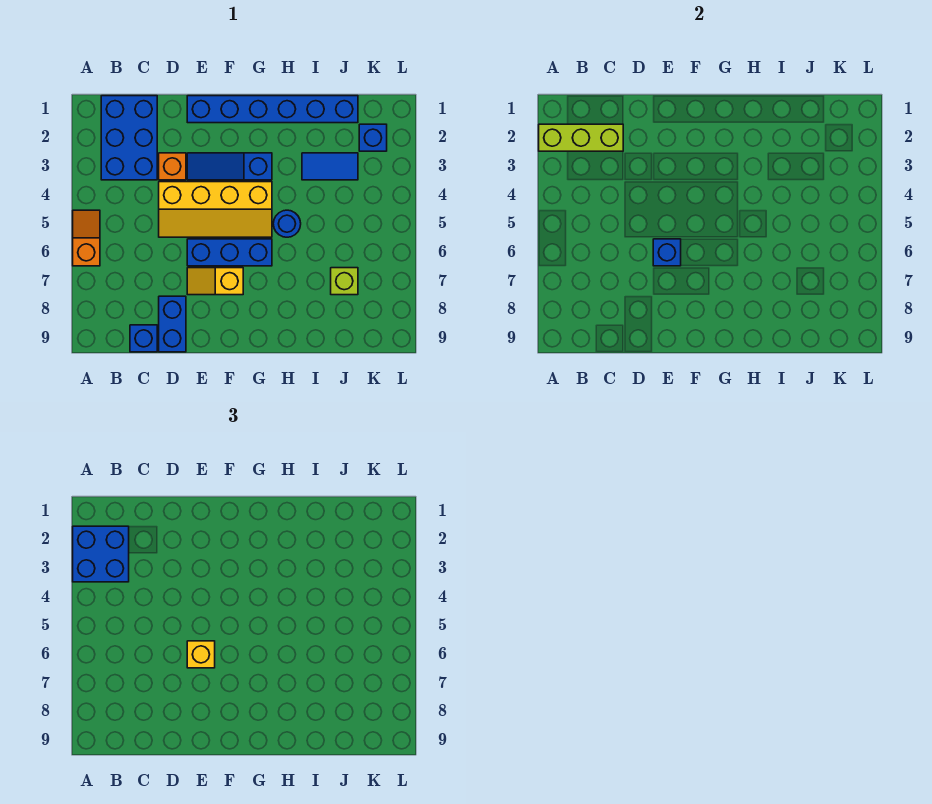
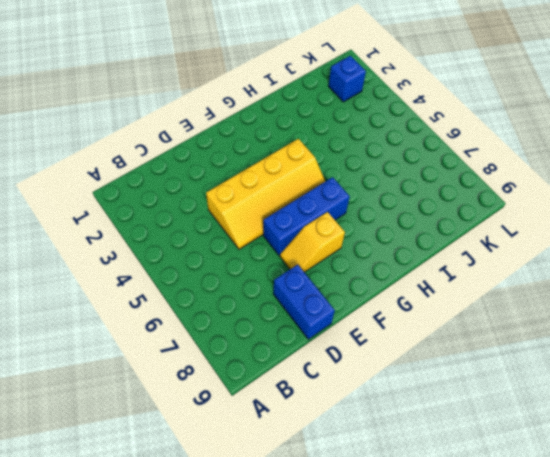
none -> orange 1x2 slope [73,210,100,266]
none -> blue 2x3 brick [101,96,157,180]
none -> blue 1x1 brick [130,325,157,352]

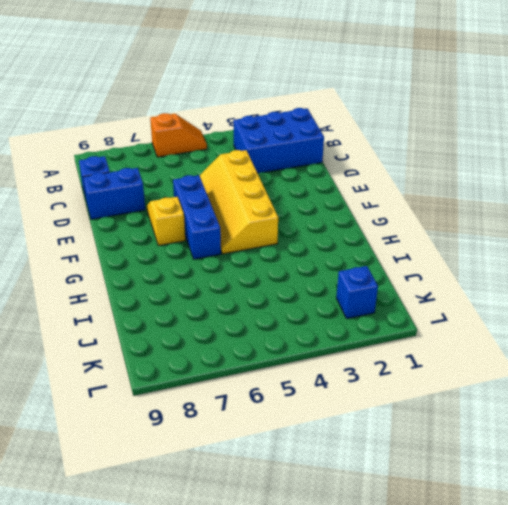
none -> orange 1x1 brick [159,153,186,180]
none -> blue 1x6 brick [187,96,358,123]
none -> blue 1x3 slope [187,153,272,180]

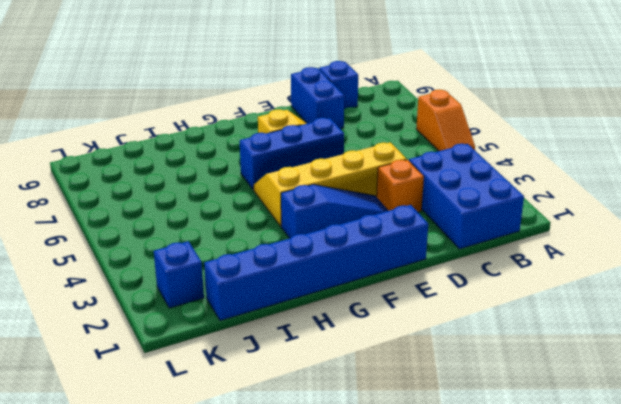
none -> blue 1x1 round brick [273,210,301,237]
none -> blue 1x2 tile [302,153,358,180]
none -> lime 1x1 brick [331,268,358,295]

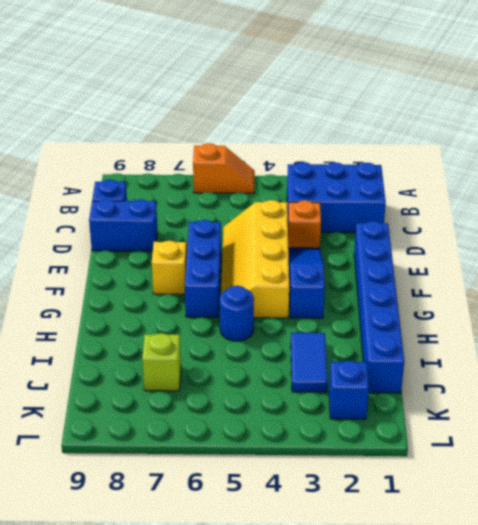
none -> lime 1x3 brick [539,124,623,151]
none -> blue 1x1 brick [653,239,681,266]
none -> blue 2x2 brick [73,526,129,582]

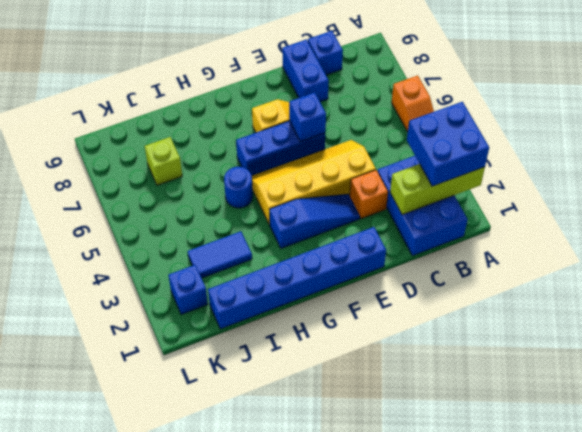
none -> yellow 1x1 brick [187,641,215,668]

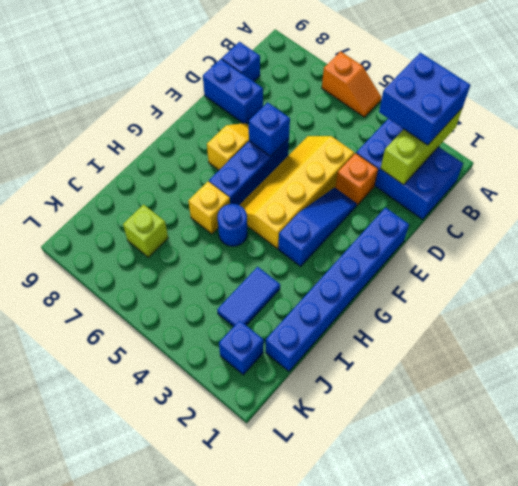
yellow 1x1 brick [188,182,230,234] -> yellow 1x1 brick moved to [187,641,215,668]

